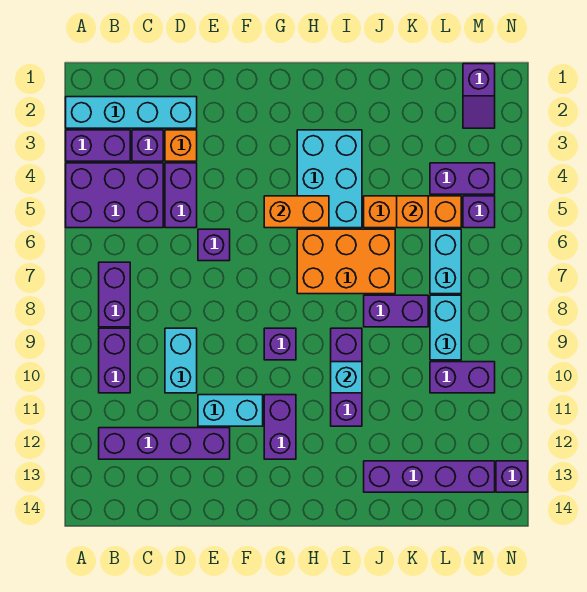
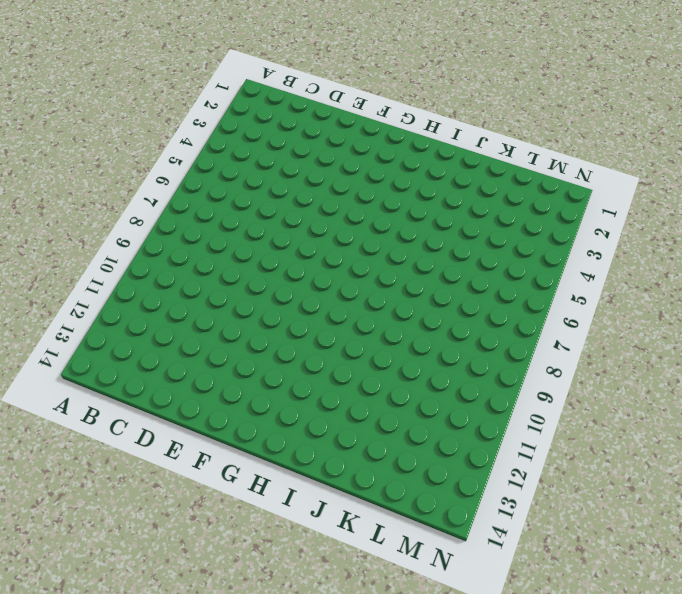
none -> cyan 1x4 brick [66,97,197,128]
none -> purple 1x2 brick [66,130,130,161]
none -> purple 2x3 brick [66,163,163,228]
none -> purple 1x2 brick [99,262,130,327]

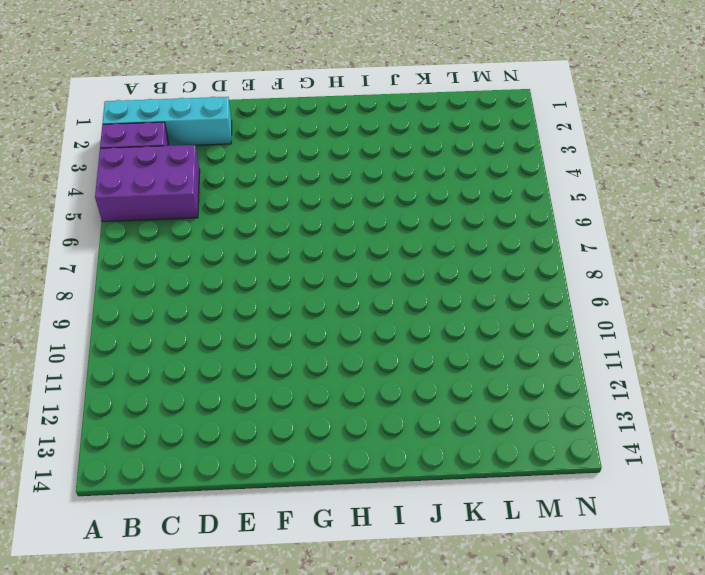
none -> purple 1x2 brick [99,262,130,327]
none -> purple 1x2 brick [99,328,130,393]
none -> purple 1x4 brick [99,428,230,459]
none -> purple 1x1 brick [132,130,163,161]

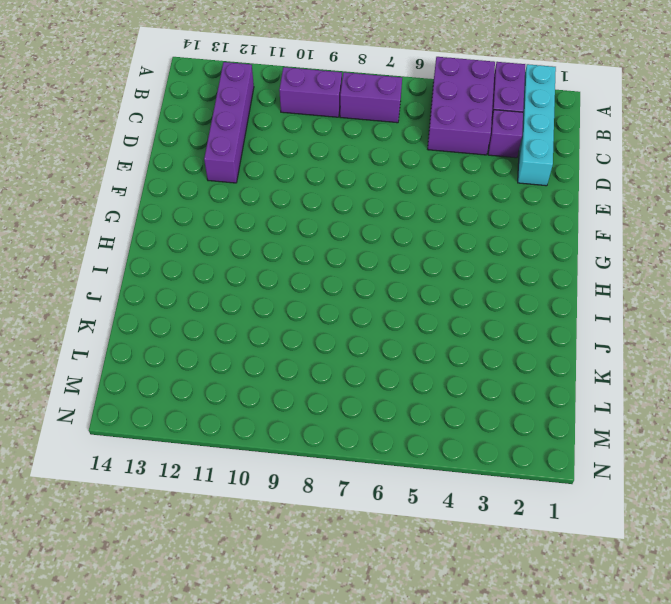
none -> orange 1x1 brick [165,130,197,161]
none -> purple 1x2 brick [165,163,197,228]
none -> cyan 1x2 brick [165,328,197,393]
none -> purple 1x1 brick [198,229,230,261]

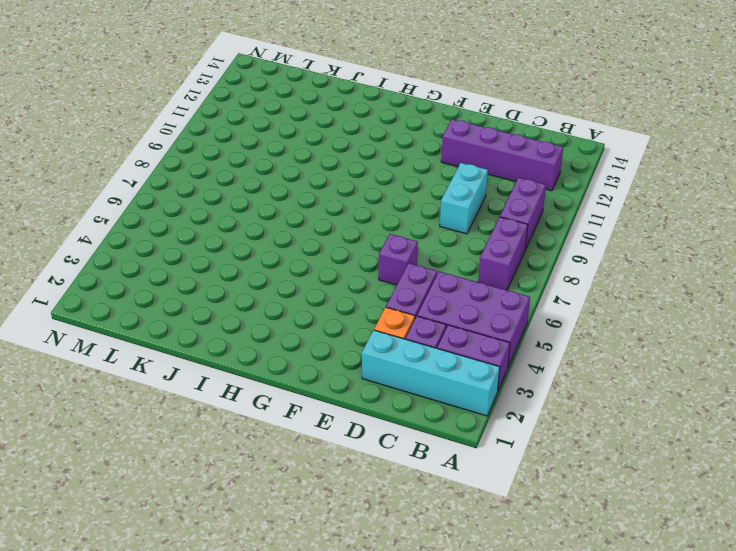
none -> cyan 1x2 brick [198,395,263,426]
none -> purple 1x1 brick [264,328,296,360]
none -> purple 1x2 brick [264,395,296,459]
none -> cyan 2x3 brick [297,130,362,228]

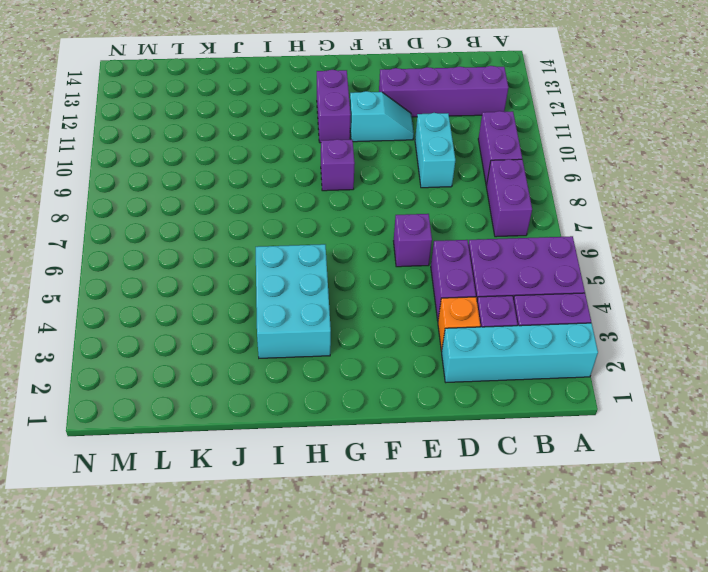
cyan 1x2 slope [350,91,414,142] -> cyan 1x2 brick [198,395,263,426]
none -> orange 2x3 brick [297,229,395,294]
none -> purple 1x3 brick [331,328,362,426]
none -> orange 1x3 brick [364,196,461,228]
none -> purple 1x2 brick [364,295,428,327]

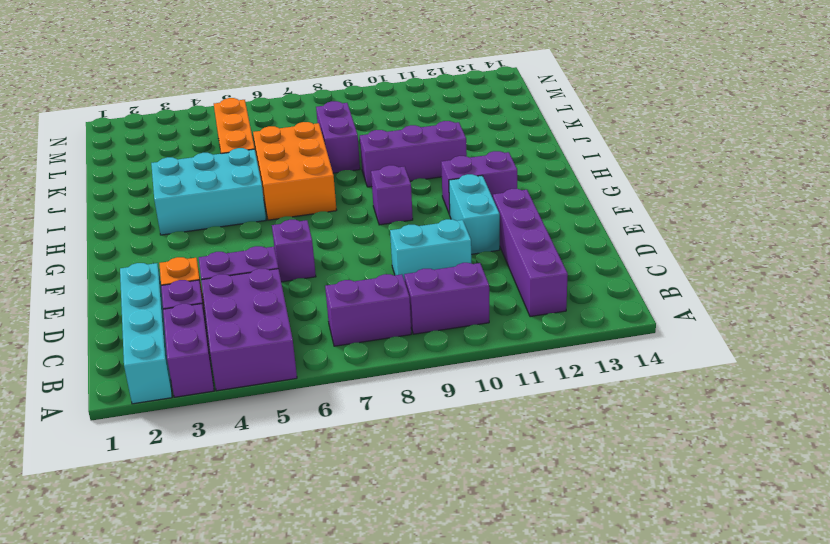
none -> purple 1x4 brick [364,461,495,492]
none -> purple 1x2 brick [430,163,495,194]
none -> cyan 1x2 brick [430,229,461,294]
none -> cyan 1x2 brick [430,295,461,360]

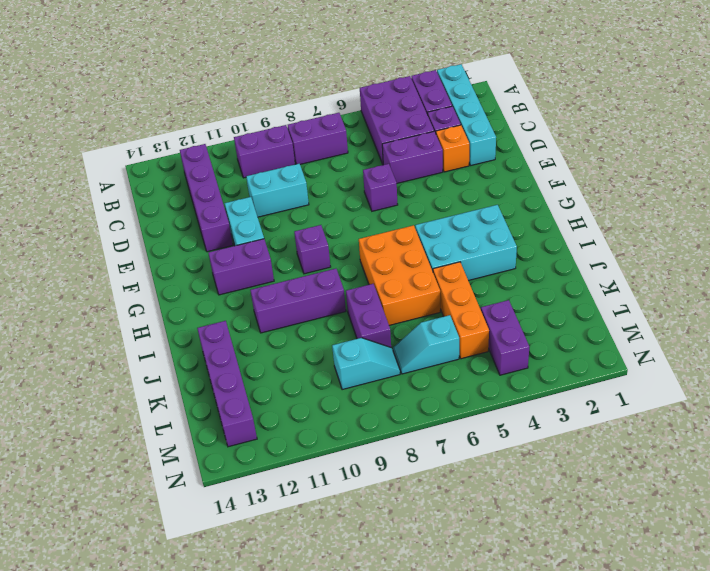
cyan 1x2 slope [393,315,459,374] -> cyan 1x2 brick [430,229,461,294]
cyan 1x2 slope [332,338,400,390] -> cyan 1x2 brick [430,295,461,360]
none -> purple 1x2 brick [430,362,495,393]
none -> purple 1x2 slope [463,64,495,128]
none -> purple 1x1 brick [463,196,495,228]
none -> purple 1x1 brick [496,461,528,492]

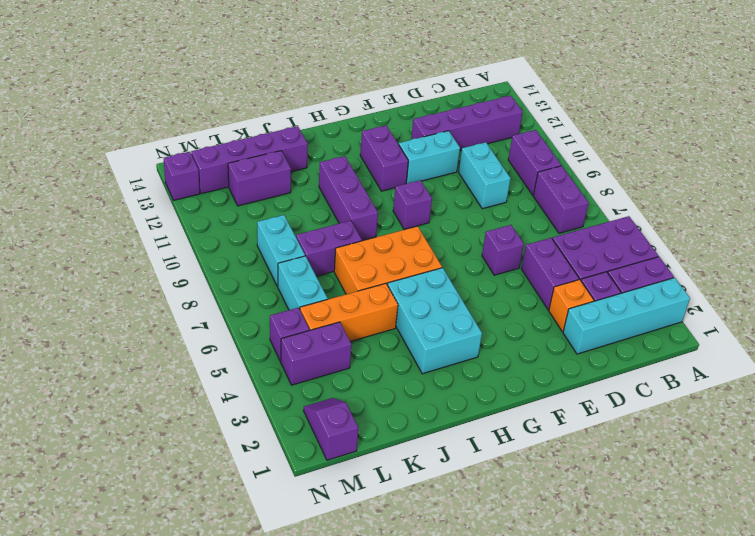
purple 1x2 brick [228,151,291,206] -> purple 1x2 brick moved to [430,362,495,393]
none -> orange 1x2 brick [264,196,329,228]
none -> cyan 1x1 brick [331,362,362,393]
none -> orange 1x1 brick [397,196,428,228]

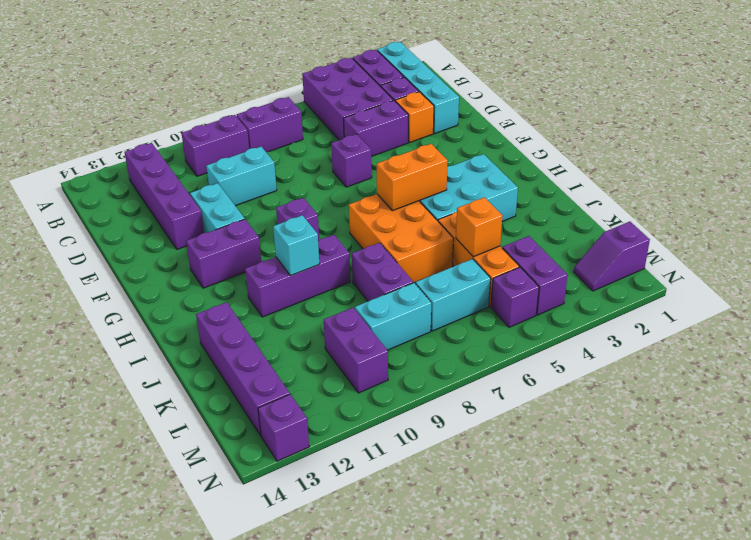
orange 1x2 brick [377,144,448,211] -> orange 1x2 brick turned to [264,196,329,228]

